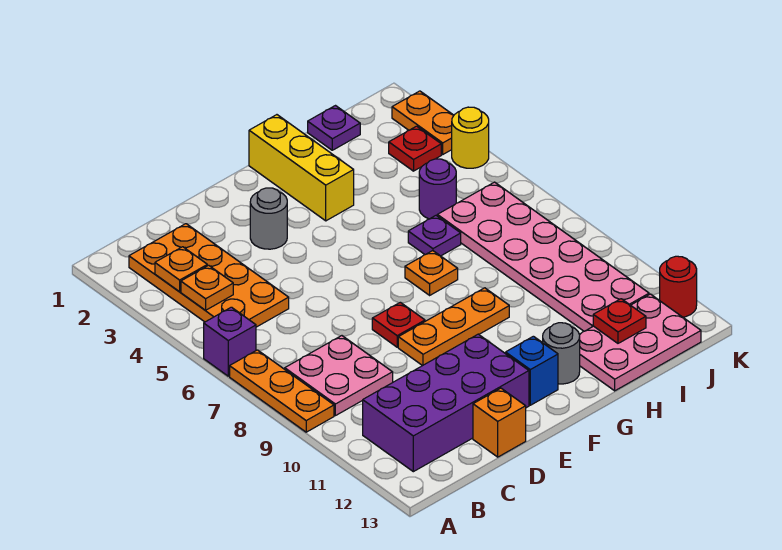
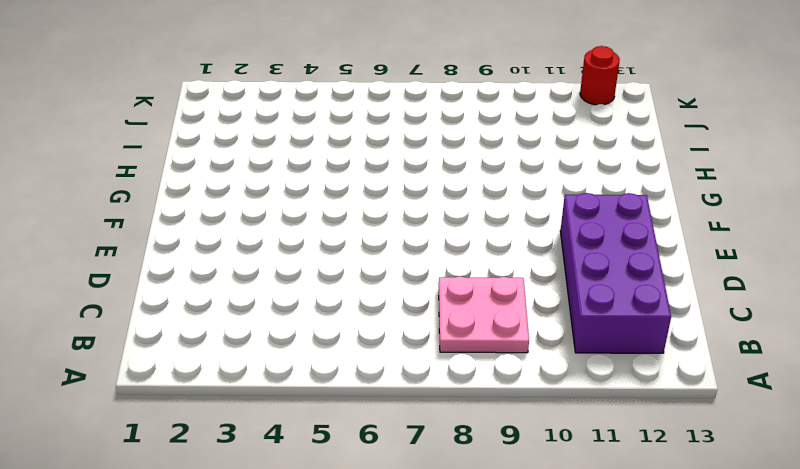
none -> purple 1x1 brick [204,307,256,376]
none -> orange 1x3 plate [230,350,334,432]
none -> orange 2x4 plate [129,224,289,327]

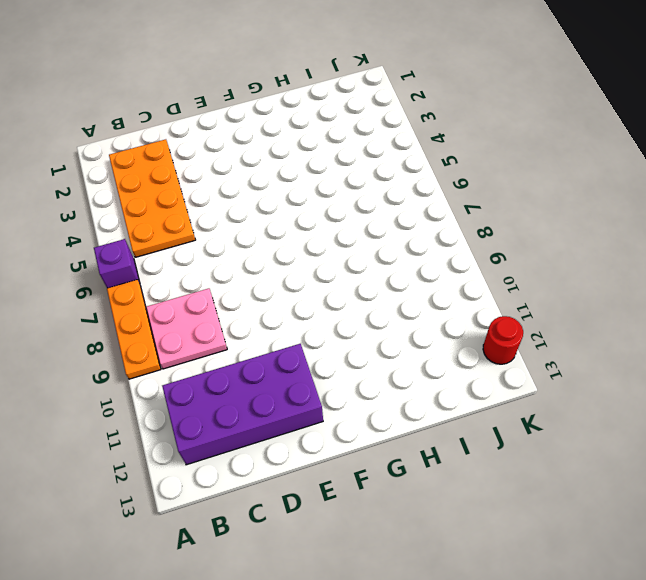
none -> orange 1x1 brick [473,388,526,457]
none -> grey 1x1 round brick [250,188,287,249]
none -> red 1x1 plate [372,302,425,347]

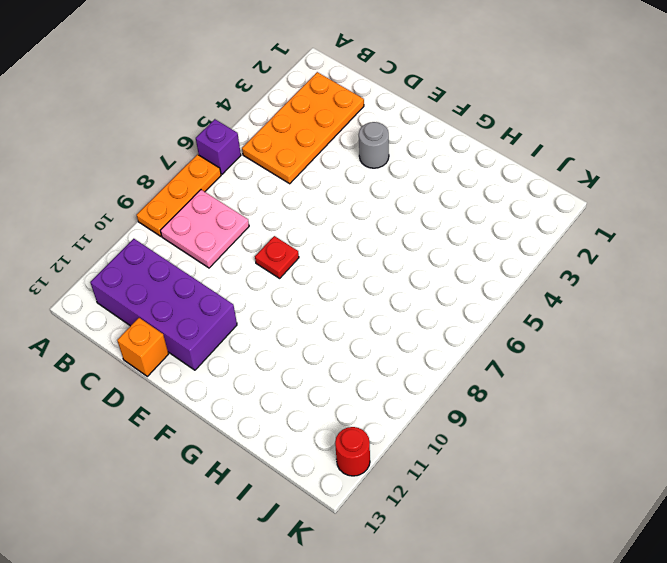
none -> orange 1x3 plate [398,288,509,366]
none -> blue 1x1 brick [506,336,558,405]
none -> yellow 1x3 brick [249,115,354,221]

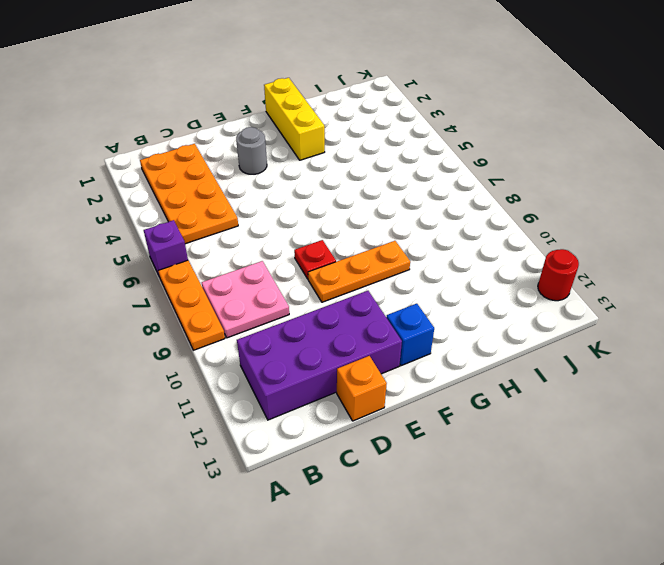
none -> orange 1x1 plate [405,251,458,295]
none -> grey 1x1 round brick [543,323,580,384]
none -> purple 1x1 plate [408,216,461,256]

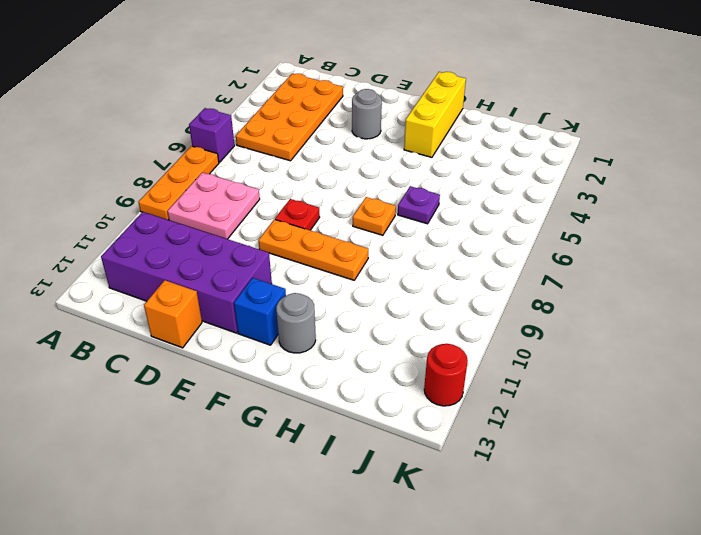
none -> pink 2x3 plate [579,294,701,391]
none -> purple 1x1 plate [308,106,360,150]
none -> purple 1x1 round brick [419,159,456,219]

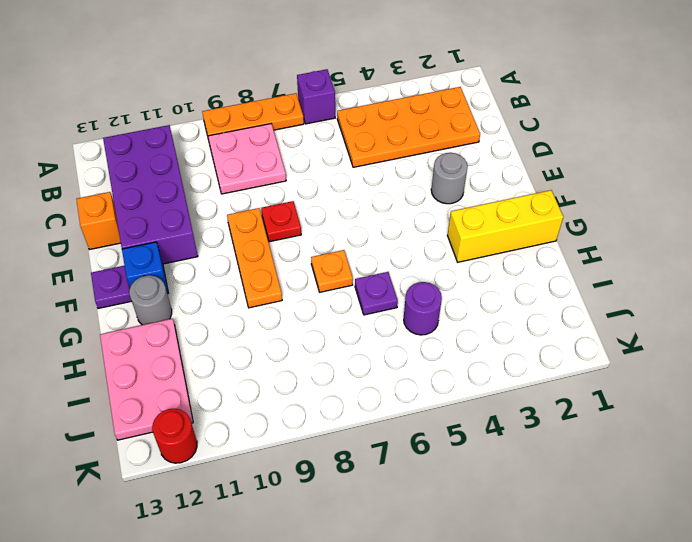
purple 1x1 plate [91,266,131,309] -> purple 1x1 plate moved to [308,106,360,150]
none -> pink 2x6 plate [437,182,649,331]
none -> red 1x1 plate [389,126,441,171]
none -> orange 1x2 plate [392,91,454,154]

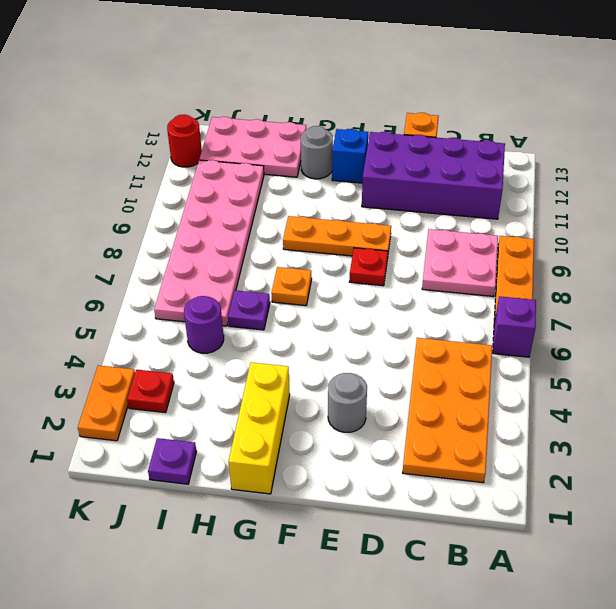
none -> yellow 1x1 round brick [452,107,489,168]
none -> orange 1x1 plate [155,247,207,292]
none -> orange 1x1 plate [181,265,233,310]

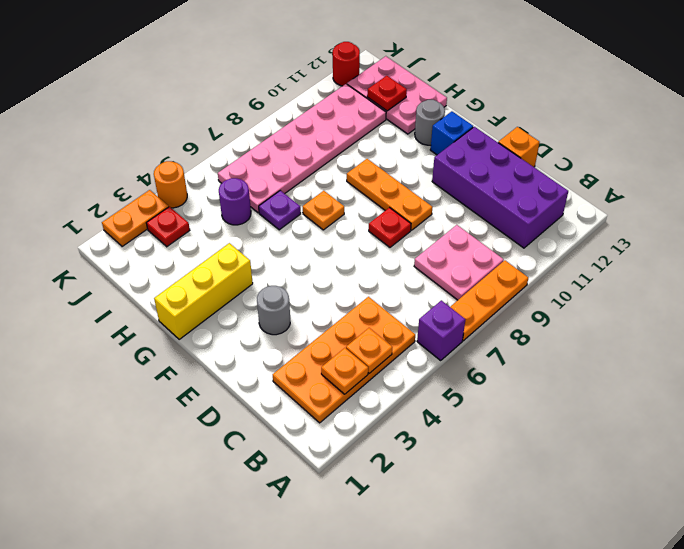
orange 1x1 round brick [154,161,187,208] -> yellow 1x1 round brick [452,107,489,168]
none -> purple 1x1 plate [308,106,360,150]

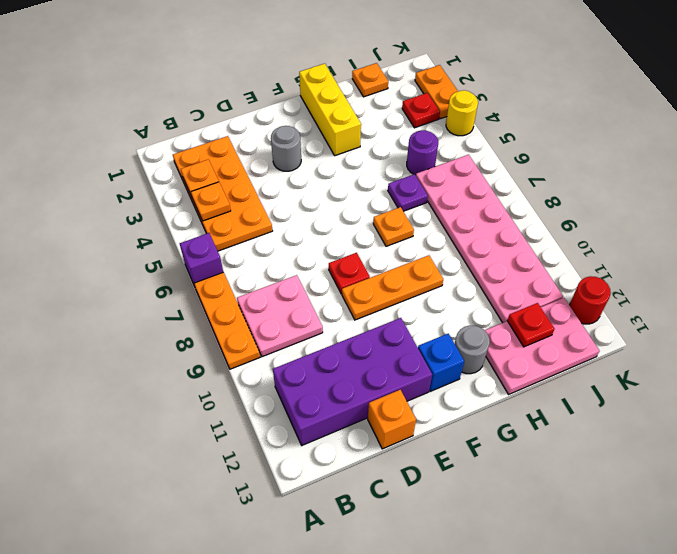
orange 1x1 plate [352,63,388,97] -> purple 1x1 plate [308,106,360,150]

